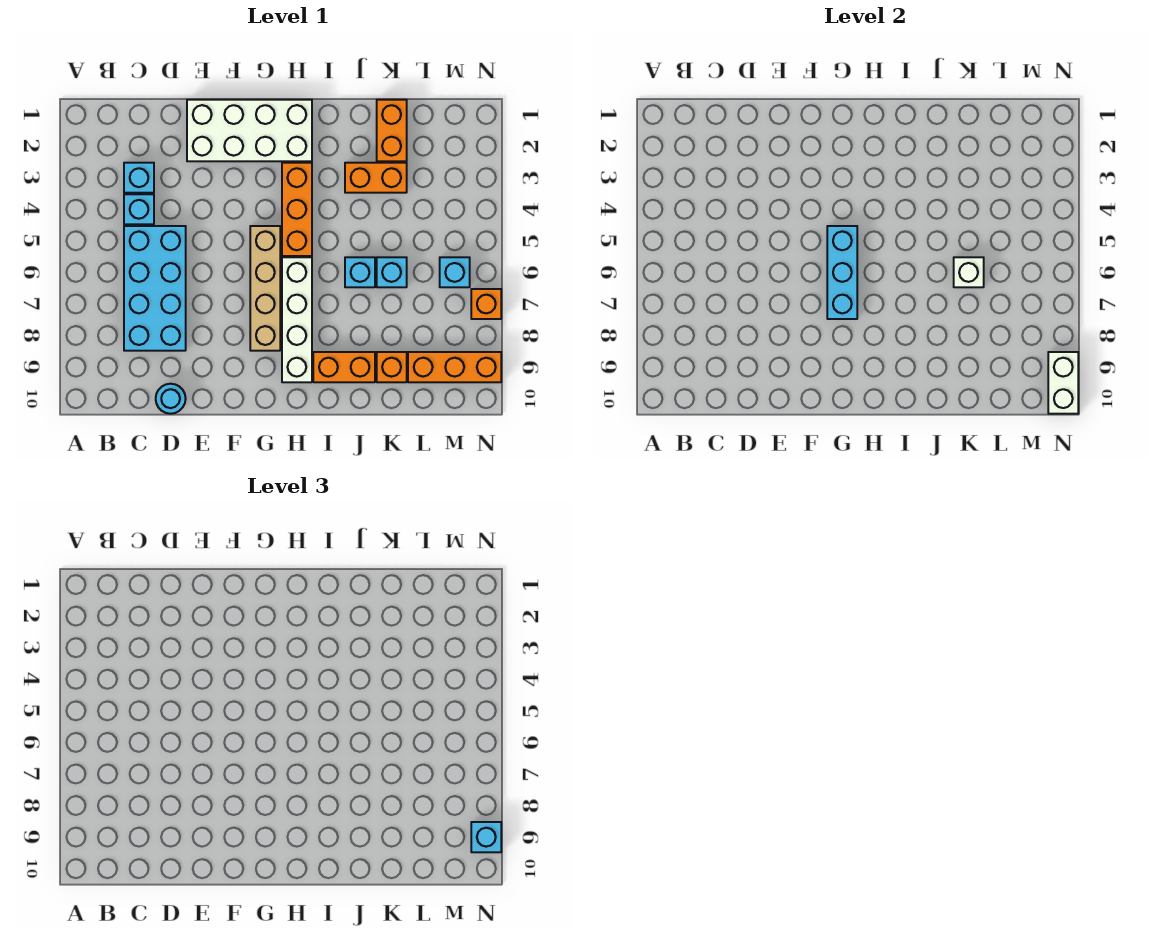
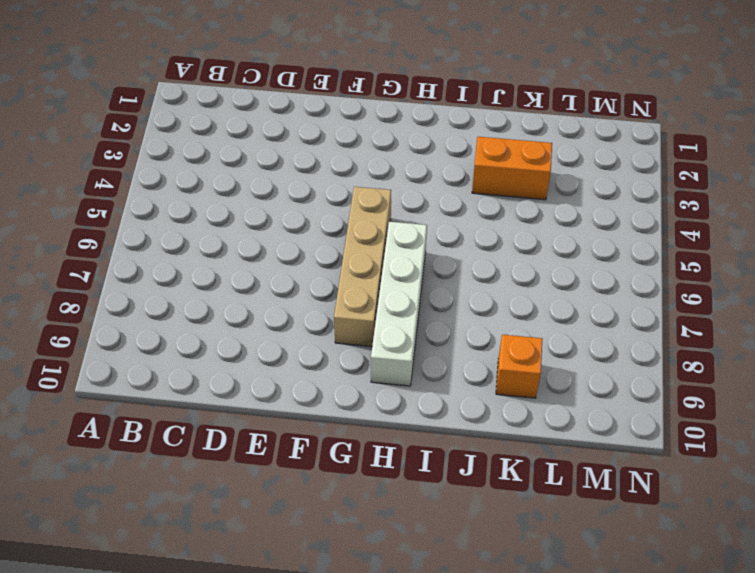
none -> cyan 1x1 brick [124,163,154,193]
none -> cyan 1x1 brick [124,194,154,224]
none -> cyan 2x4 brick [124,226,186,351]

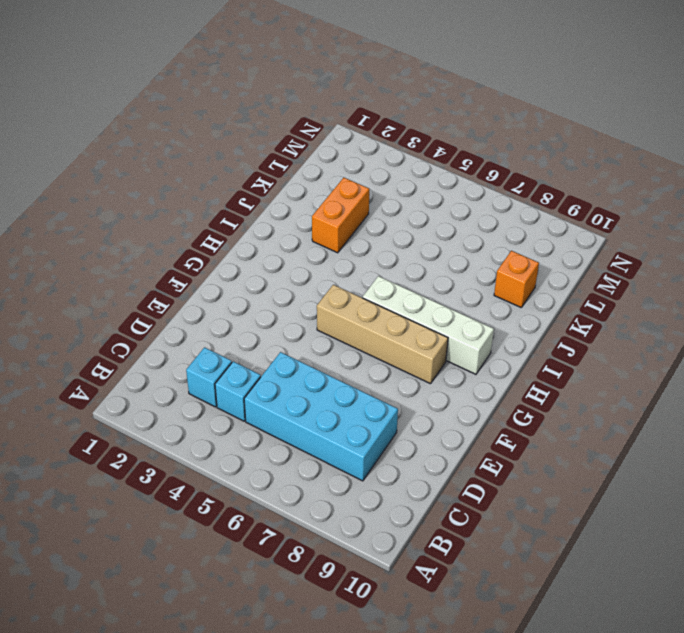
none -> cyan 1x1 round brick [156,384,186,414]
none -> white 2x4 brick [187,100,312,161]
none -> orange 1x3 brick [282,163,312,256]

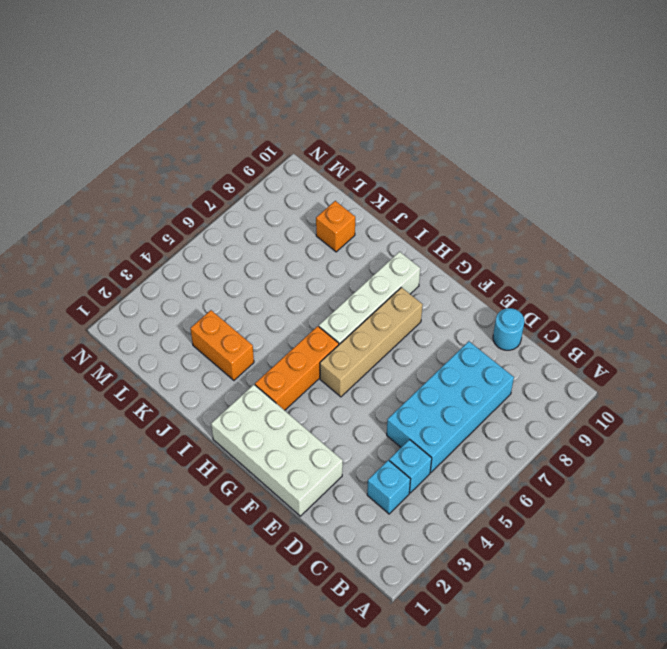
none -> orange 1x2 brick [313,352,375,382]
none -> cyan 1x1 brick [345,257,375,287]
none -> orange 1x2 brick [377,100,407,161]

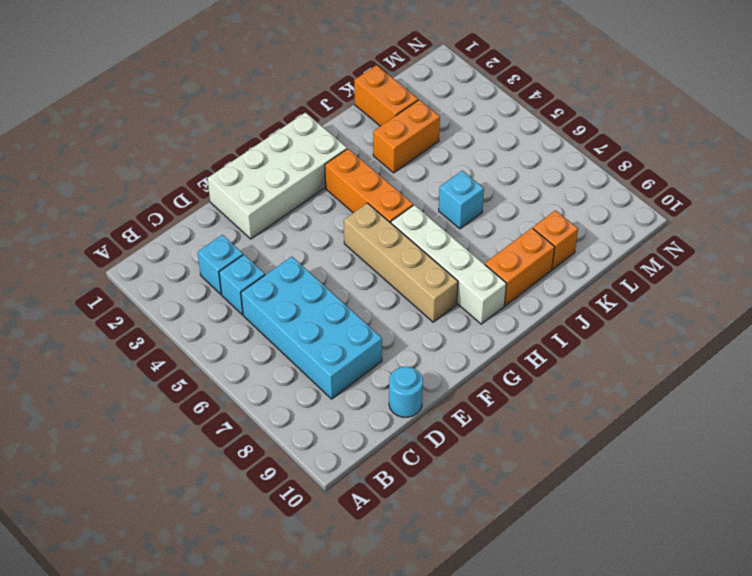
none -> cyan 1x1 brick [377,257,407,287]
none -> orange 1x3 brick [408,352,501,382]
none -> cyan 1x1 brick [440,257,470,287]

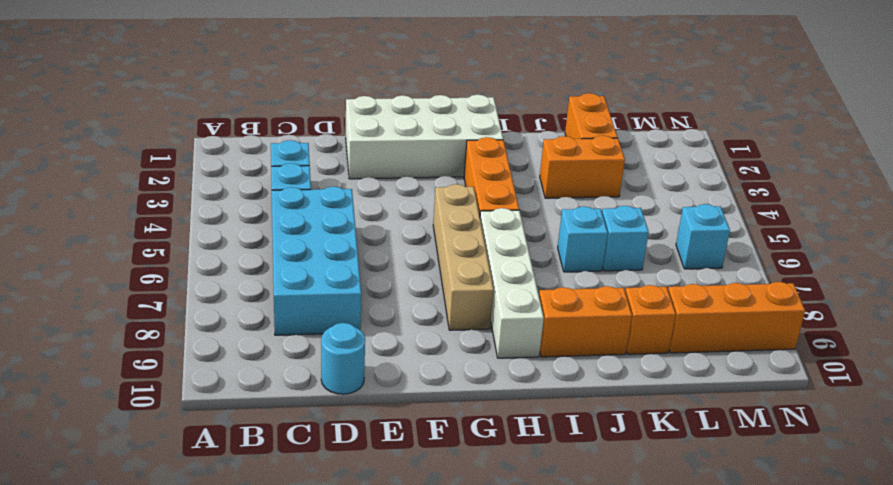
none -> orange 1x1 brick [471,289,501,319]
none -> cyan 1x3 brick [827,226,857,319]
none -> white 1x1 brick [954,257,984,287]

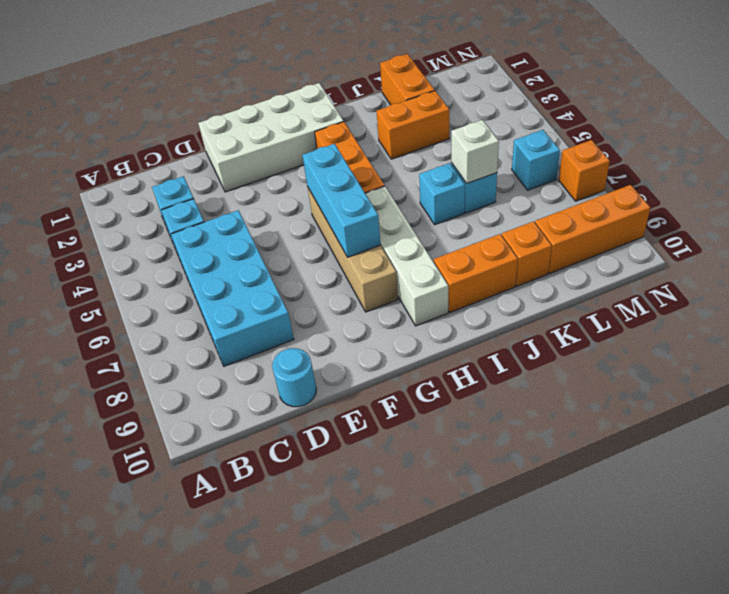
none -> white 1x2 brick [1048,352,1078,414]
none -> cyan 1x1 brick [471,822,501,852]

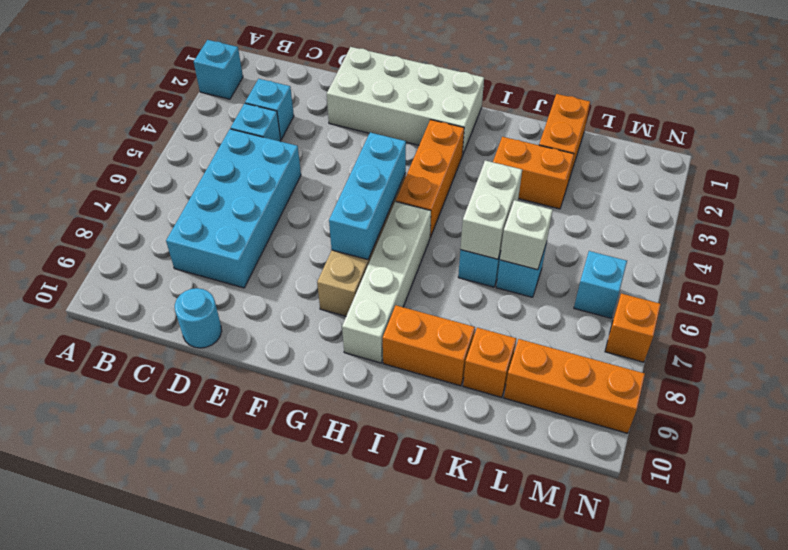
cyan 1x1 brick [194,40,243,99] -> cyan 1x1 brick moved to [471,822,501,852]
white 1x2 brick [460,161,522,259] -> white 1x2 brick moved to [1048,352,1078,414]

